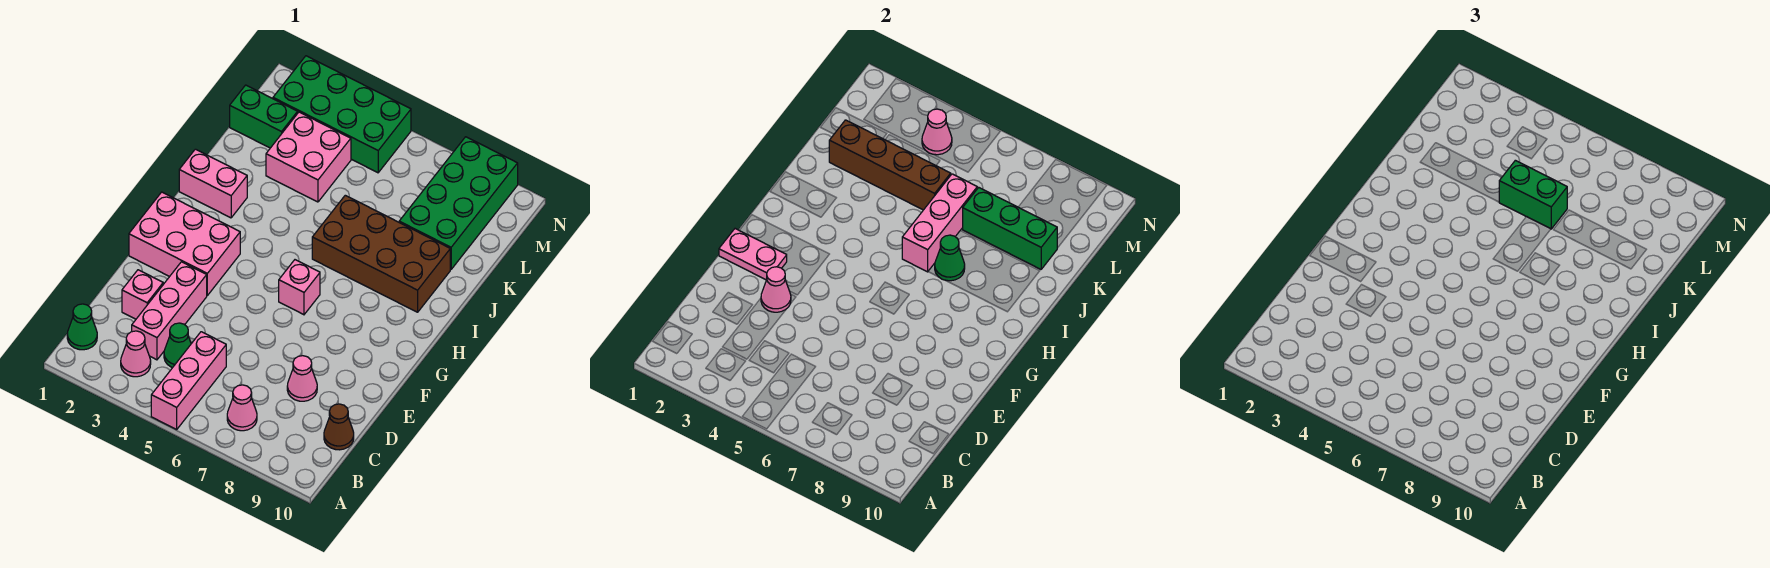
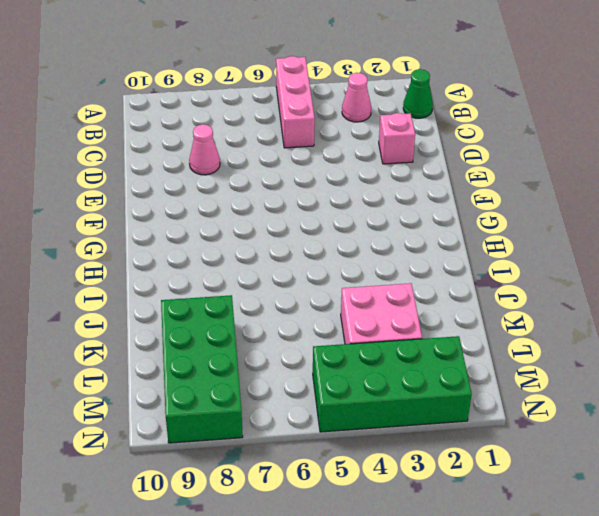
none -> pink 1x1 cone [227,385,257,431]
none -> pink 1x3 brick [132,262,207,360]
none -> green 1x1 cone [164,323,191,368]

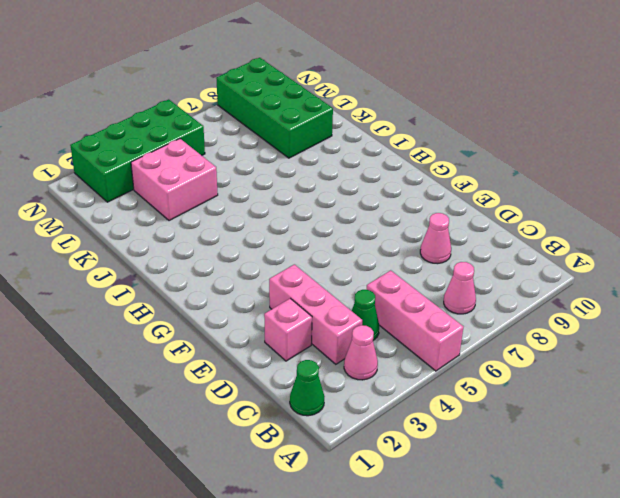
none -> brown 1x1 cone [324,404,354,450]
none -> pink 2x3 brick [129,192,240,295]
none -> pink 1x1 brick [279,260,320,315]

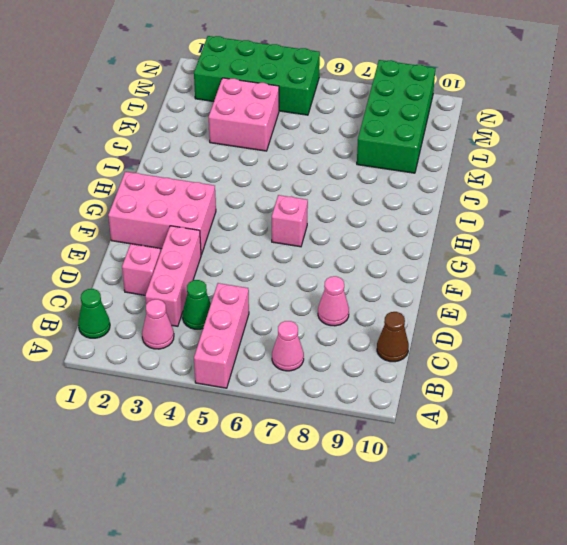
none -> pink 1x2 brick [179,149,247,218]
none -> brown 2x4 brick [312,195,450,312]
none -> green 1x2 brick [230,85,298,148]

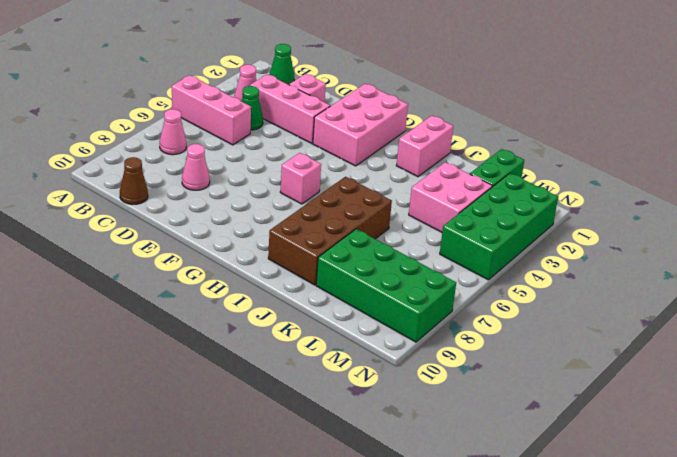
none -> pink 1x1 cone [761,267,791,312]
none -> pink 1x2 plate [719,229,787,280]
none -> pink 1x3 brick [902,174,977,272]

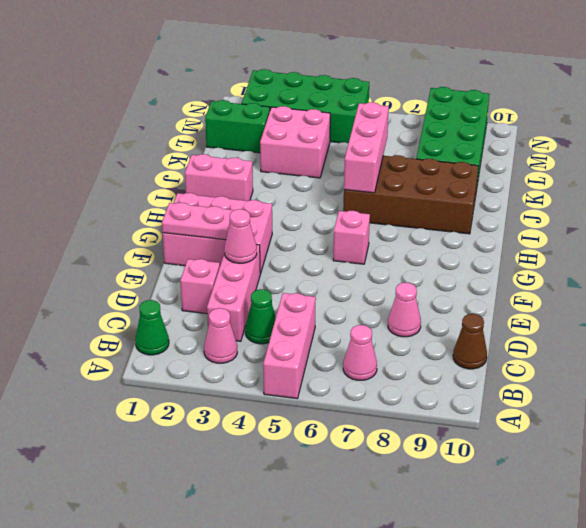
none -> green 1x1 cone [935,235,965,281]
none -> brown 1x4 brick [829,120,951,210]
none -> green 1x3 brick [963,187,1057,269]

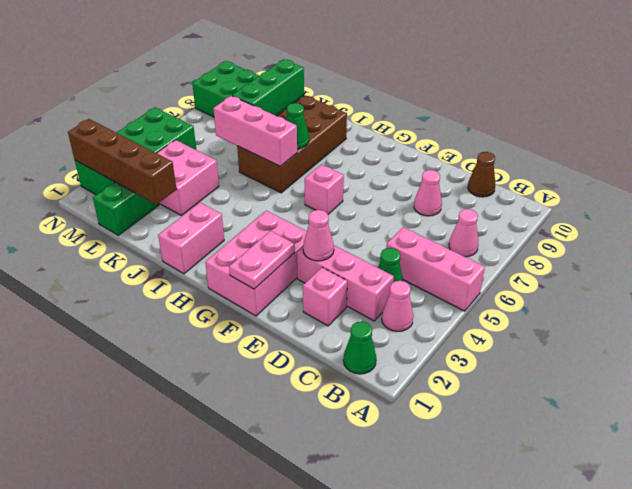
brown 1x4 brick [68,119,177,204] -> brown 1x4 brick turned to [829,120,951,210]
none -> pink 1x1 cone [922,109,952,155]
none -> green 1x2 brick [1499,160,1567,229]

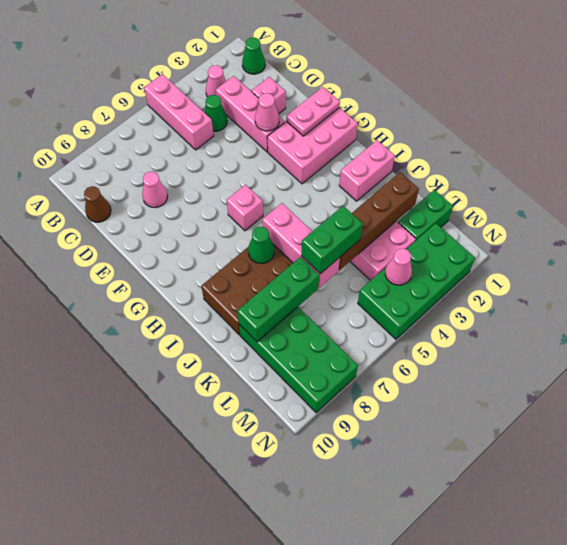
none -> pink 1x1 cone [227,385,257,431]

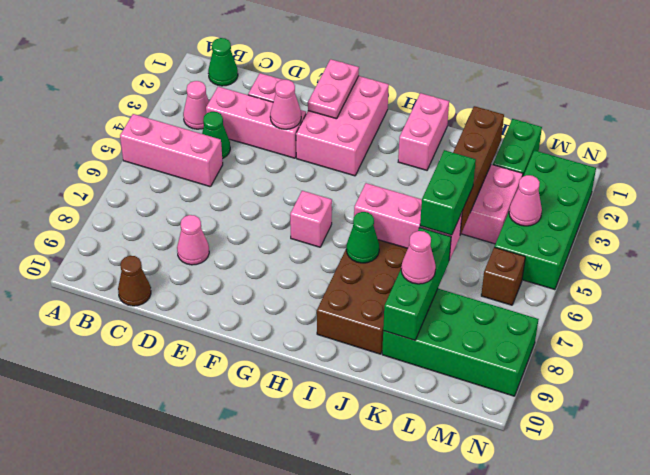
pink 1x1 cone [401,231,436,284] -> pink 1x1 cone moved to [227,385,257,431]
brown 1x1 brick [481,247,525,305] -> none

